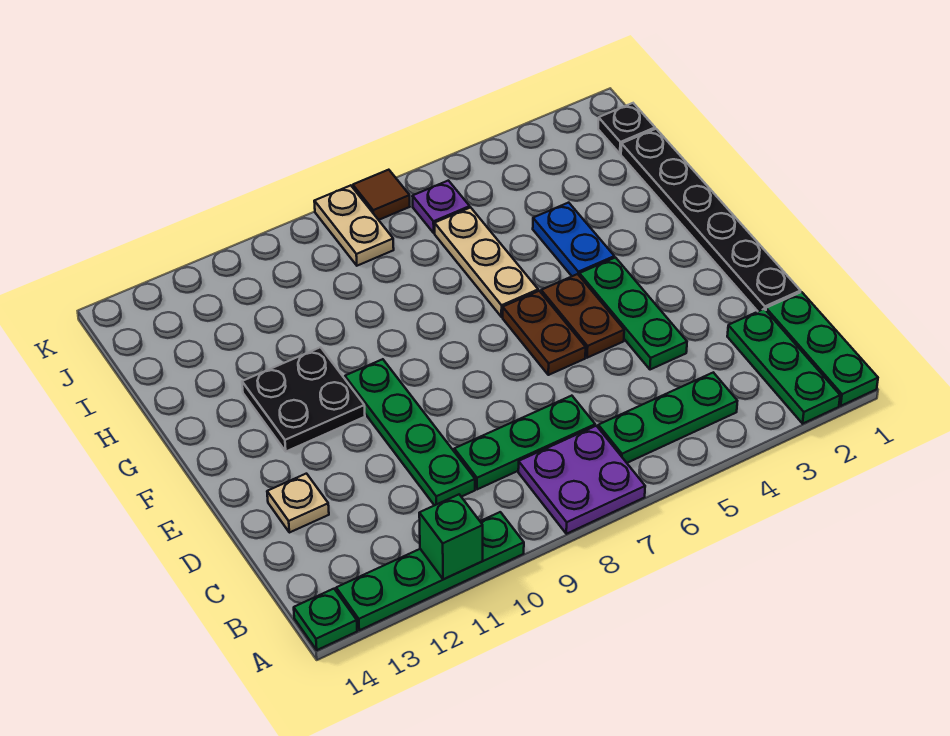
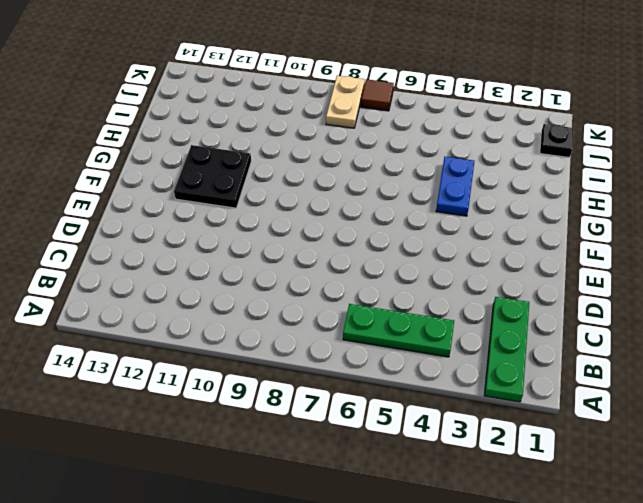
none -> green 1x3 plate [766,292,878,406]
none -> purple 2x2 plate [518,426,645,534]
none -> green 1x4 plate [336,512,524,630]

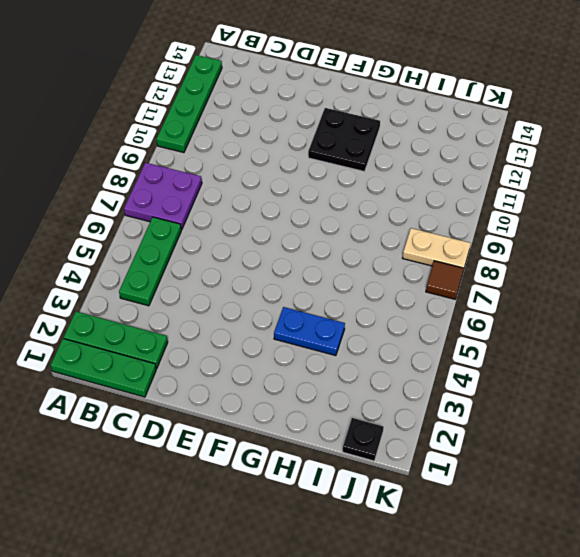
none -> green 1x1 plate [294,589,357,650]
none -> green 1x3 plate [454,396,595,489]
none -> green 1x4 plate [345,359,475,505]

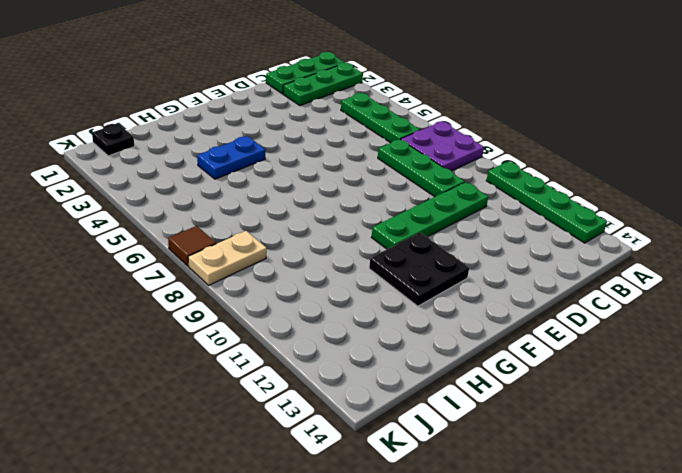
none -> green 1x1 plate [294,589,357,650]
none -> black 1x6 plate [621,129,800,311]
none -> green 1x3 plate [579,258,687,370]

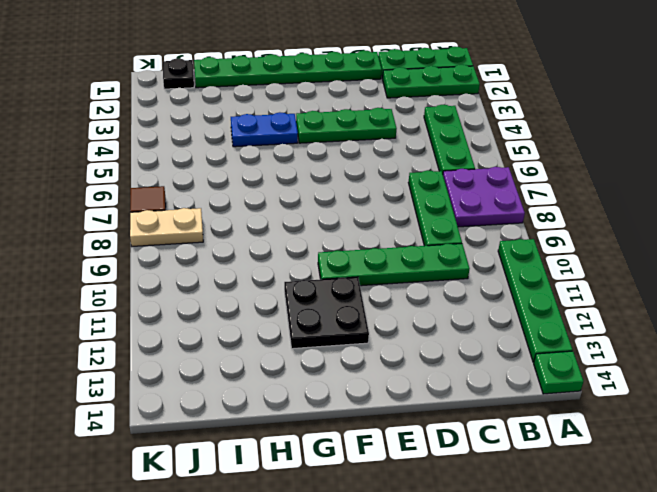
green 1x6 plate [194,50,382,88] -> black 1x6 plate [621,129,800,311]
none -> tan 1x1 plate [267,474,329,533]
none -> brown 1x2 plate [541,274,624,358]
none -> brown 1x2 plate [503,291,586,375]

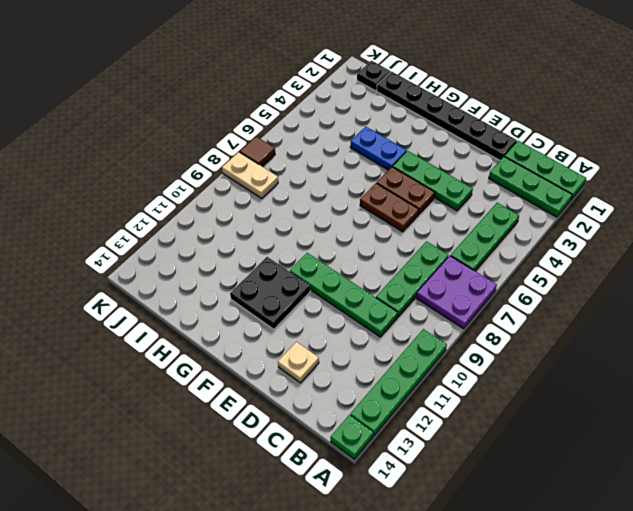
none -> tan 1x3 plate [435,207,538,317]
none -> purple 1x1 plate [412,181,470,233]
none -> green 1x1 brick [419,495,483,579]

